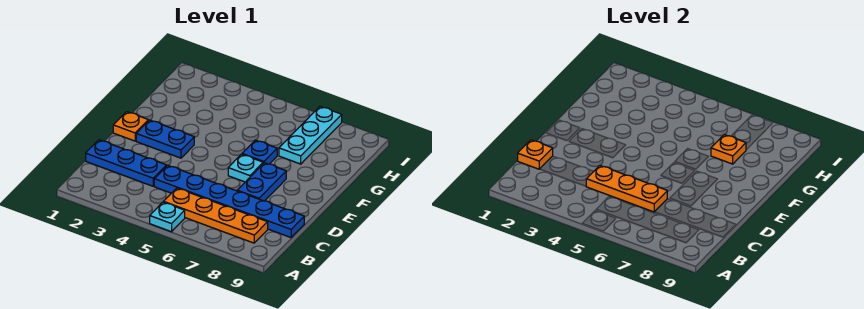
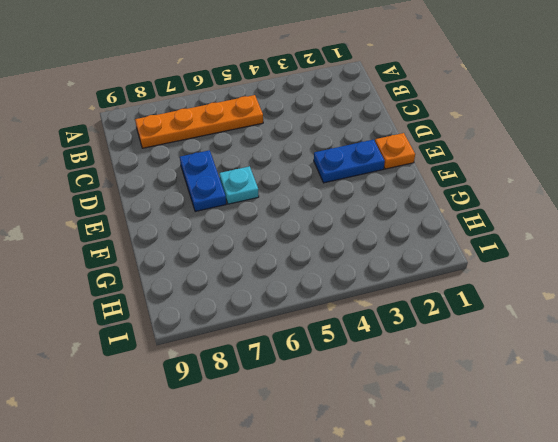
none -> cyan 1x1 plate [150,202,185,232]
none -> blue 1x3 plate [86,140,167,186]
none -> blue 1x6 plate [154,165,304,237]

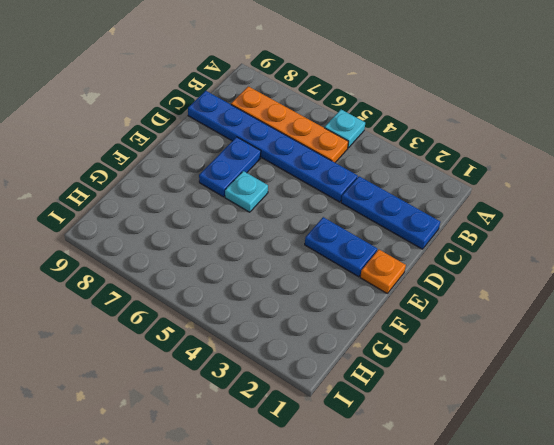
none -> blue 1x1 plate [242,140,277,164]
none -> cyan 1x3 plate [279,106,342,164]
none -> orange 1x1 plate [518,140,553,169]

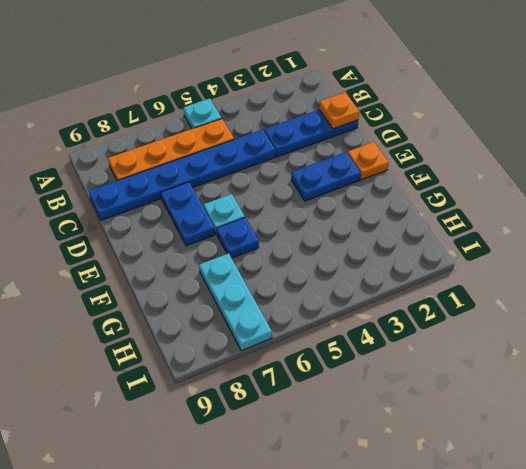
none -> orange 1x3 plate [586,165,667,212]
none -> orange 1x1 plate [711,134,746,164]

